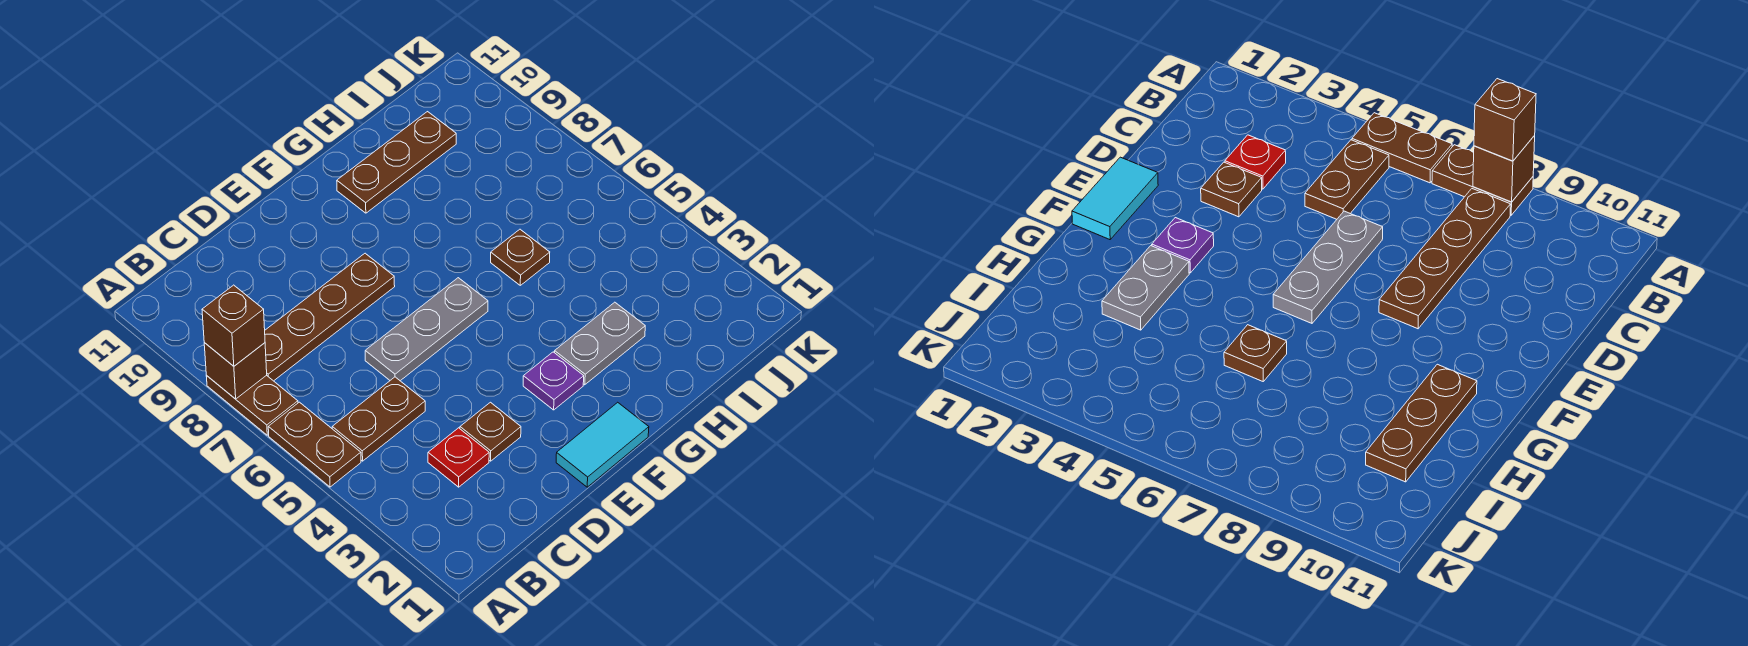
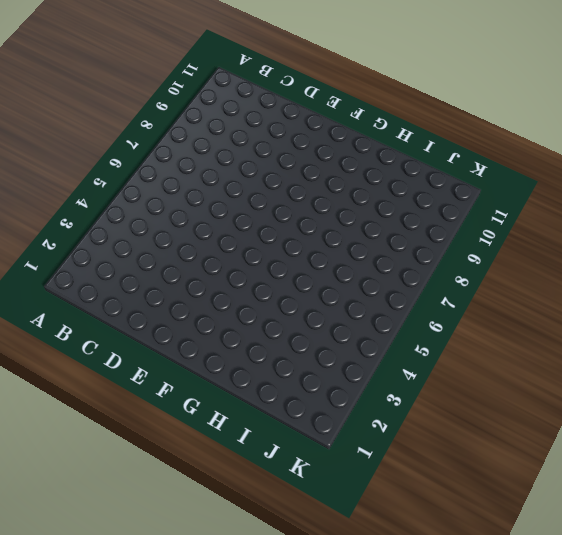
none -> brown 1x2 plate [268,402,361,487]
none -> brown 1x2 plate [206,375,298,435]
none -> brown 1x2 plate [332,377,425,461]

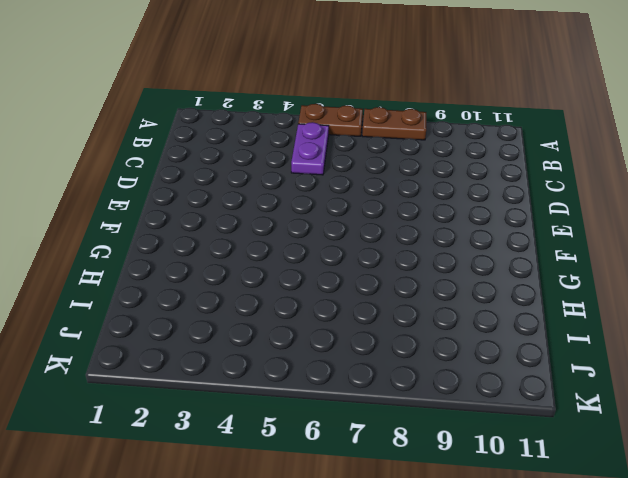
purple 1x2 plate [291,122,329,175] -> brown 1x2 plate [332,377,425,461]
none -> brown 1x4 plate [265,253,395,381]
none -> red 1x1 plate [428,428,489,487]
none -> brown 1x1 plate [460,402,521,461]

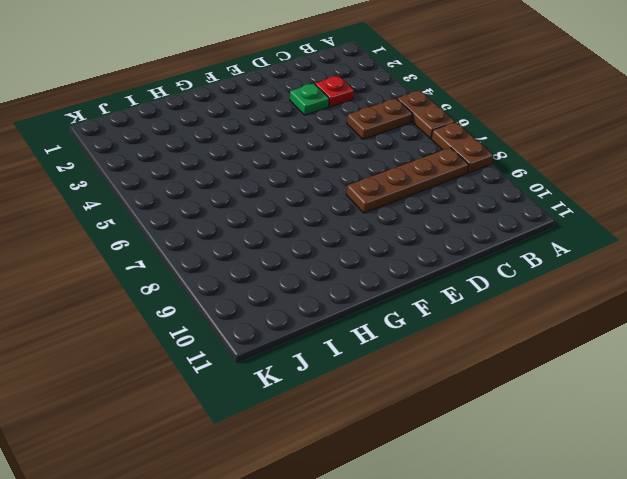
green 1x1 plate [290,84,329,115] -> brown 1x1 plate [460,402,521,461]
none -> grey 1x3 plate [365,278,488,381]
none -> cyan 1x2 tile [556,402,649,487]
none -> purple 1x1 plate [523,352,584,410]

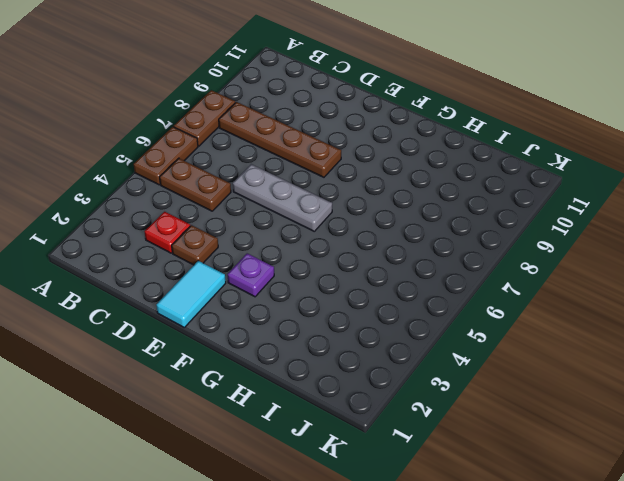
cyan 1x2 tile [156,261,226,327] -> cyan 1x2 tile turned to [556,402,649,487]
none -> grey 1x2 plate [555,302,645,385]
none -> brown 1x3 plate [337,112,456,213]
none -> brown 1x1 plate [491,229,550,285]

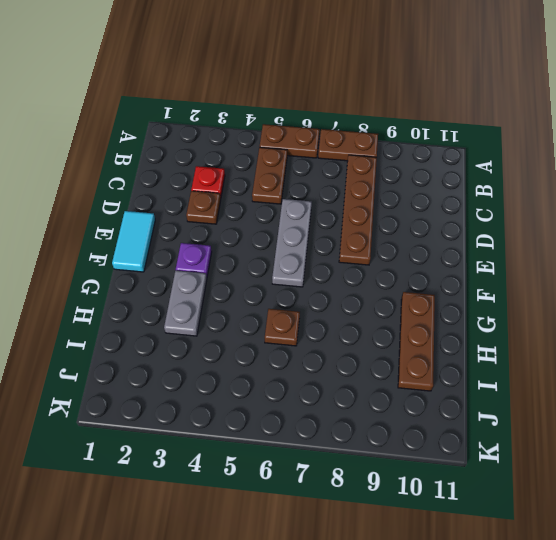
none -> brown 1x1 brick [204,343,267,399]
none -> brown 1x1 brick [202,285,265,366]

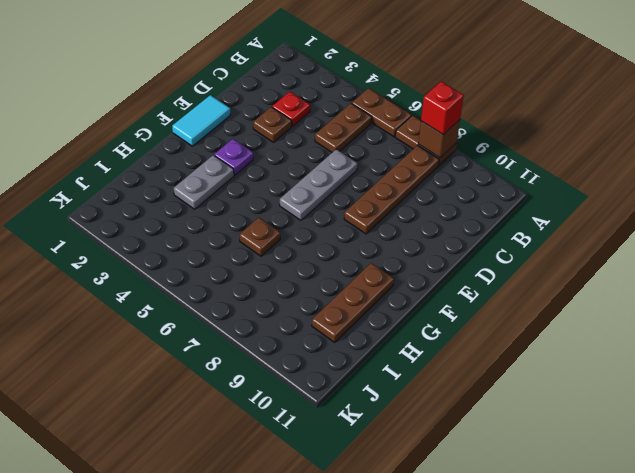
red 1x1 brick [421,82,464,135] -> brown 1x1 brick [202,285,265,366]

